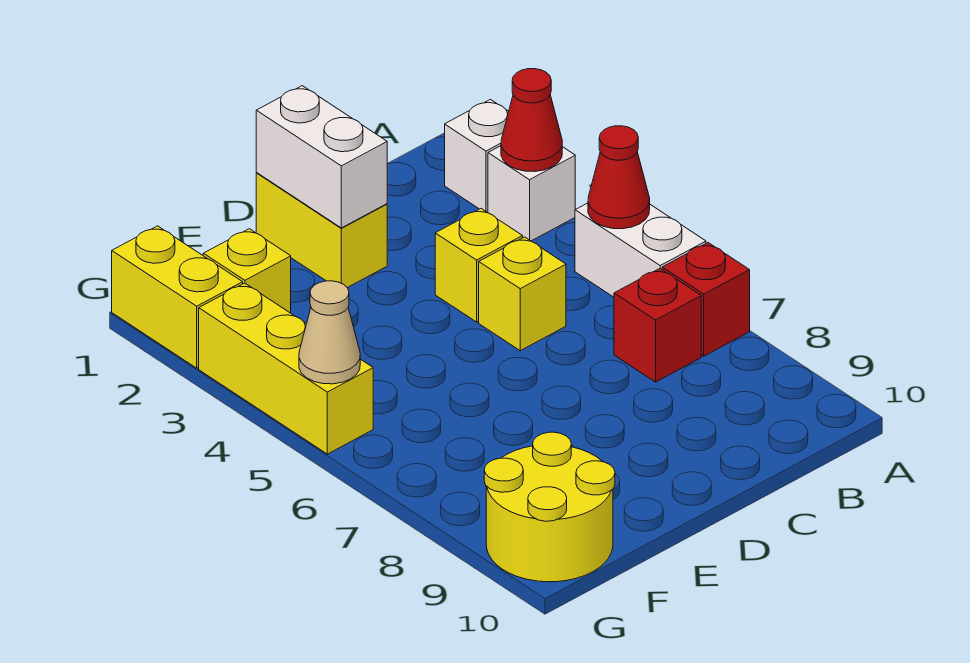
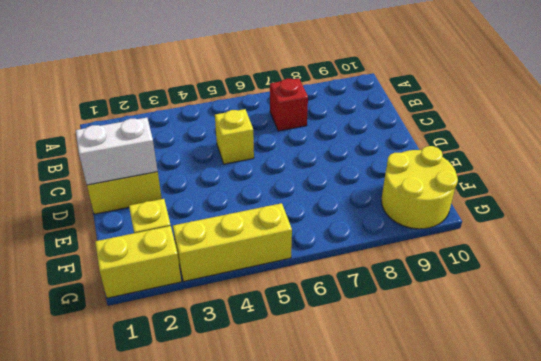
none -> white 1x1 brick [445,99,509,213]
none -> white 1x1 brick [488,146,575,241]
none -> white 1x2 brick [575,203,706,297]

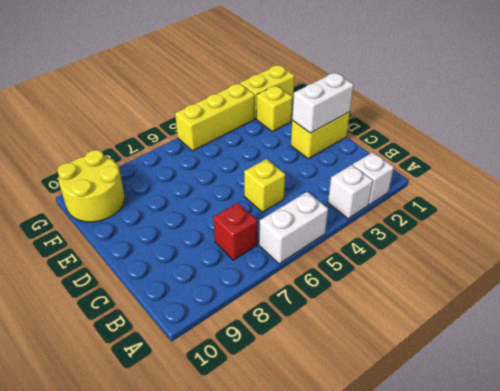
none -> red 1x1 brick [662,243,750,356]
none -> yellow 1x1 brick [435,209,523,322]
none -> red 1x1 cone [501,69,562,172]

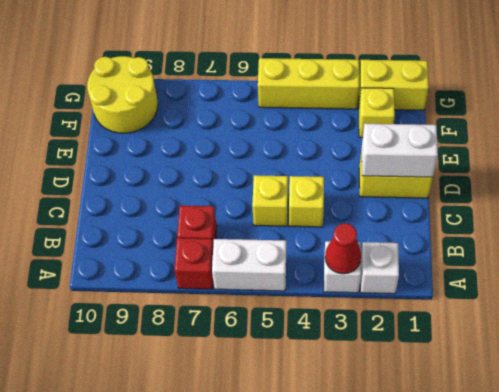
none -> red 1x1 cone [588,126,650,229]
none -> tan 1x1 cone [299,281,360,384]

